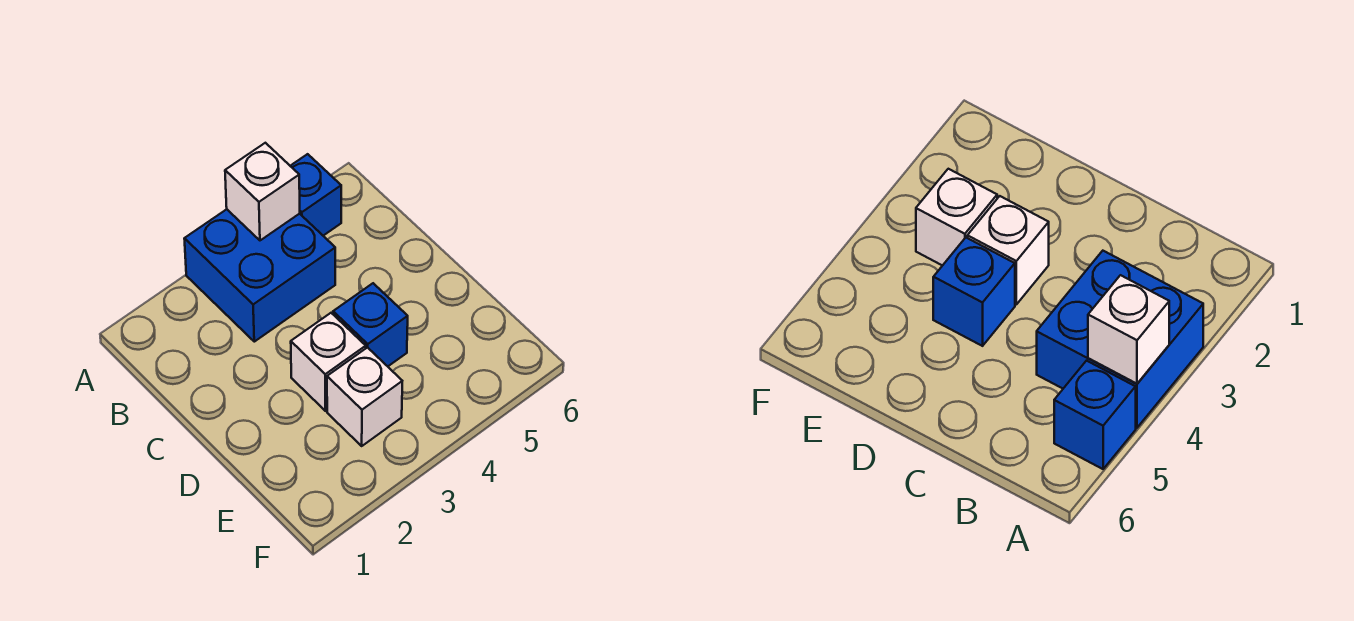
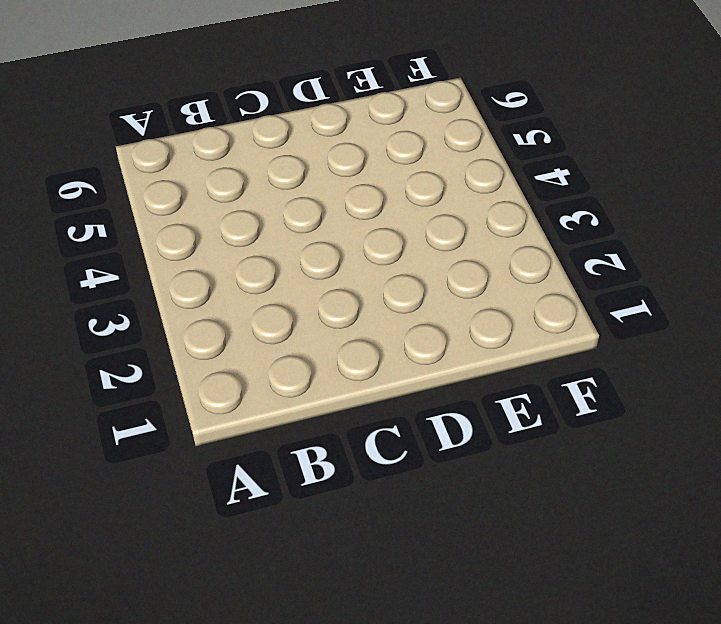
none -> blue 2x2 brick [184,209,335,342]
none -> blue 1x1 brick [291,154,341,236]

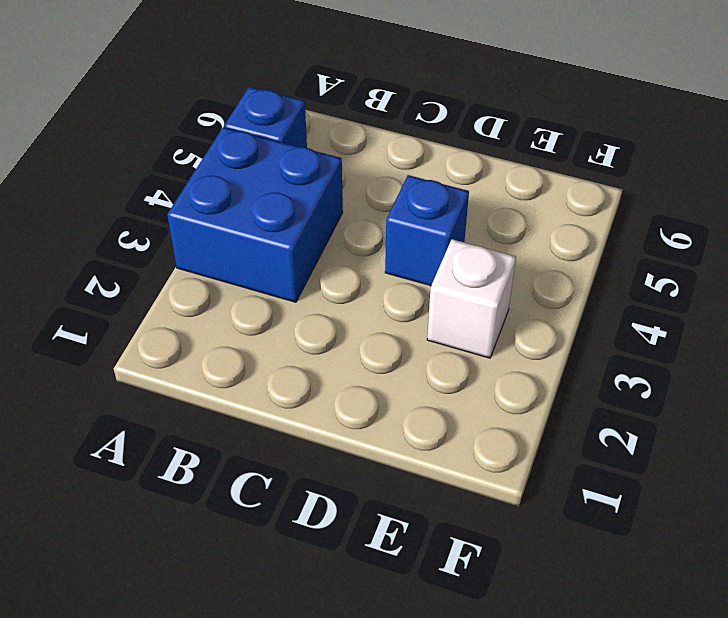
none -> white 1x1 brick [291,313,366,411]
none -> white 1x1 brick [225,143,300,240]

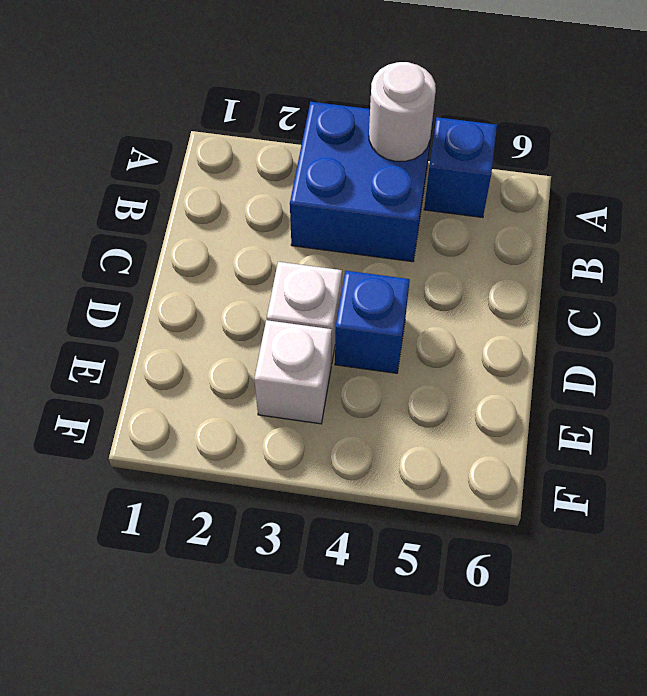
white 1x1 round brick [369,62,436,161] -> white 1x1 brick [225,143,300,240]

